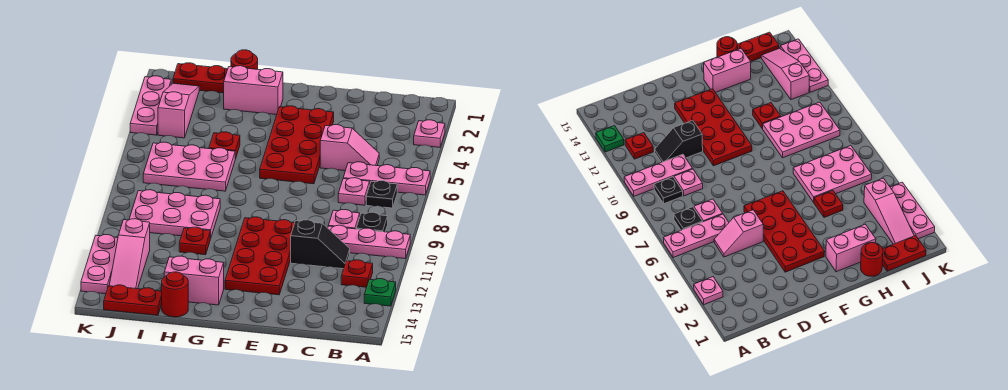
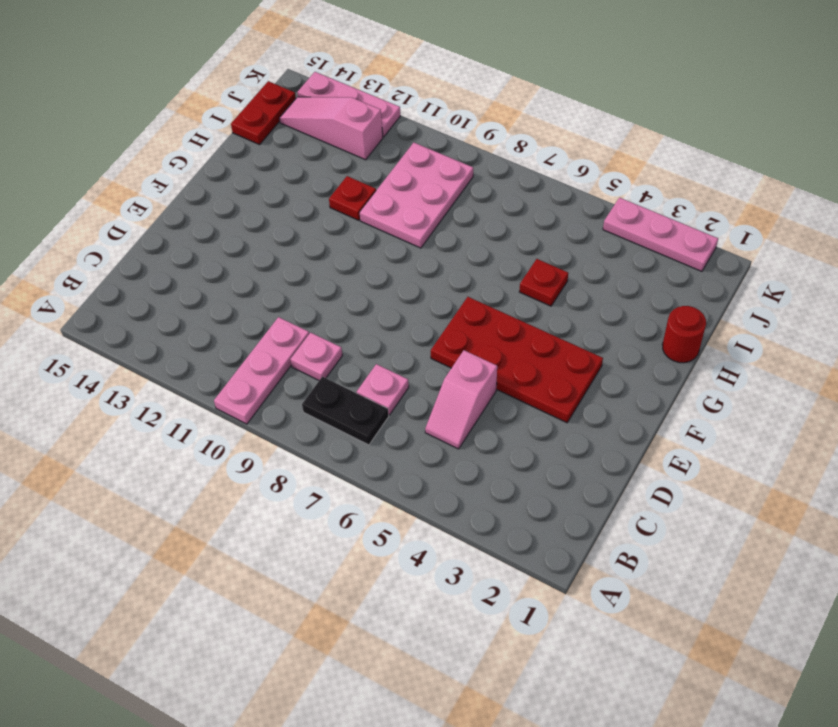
black 1x2 plate [302,377,389,445] -> black 1x1 plate [366,181,397,208]
none -> pink 1x1 plate [414,120,445,147]
none -> pink 1x3 plate [343,162,430,195]
none -> green 1x1 plate [364,279,396,306]

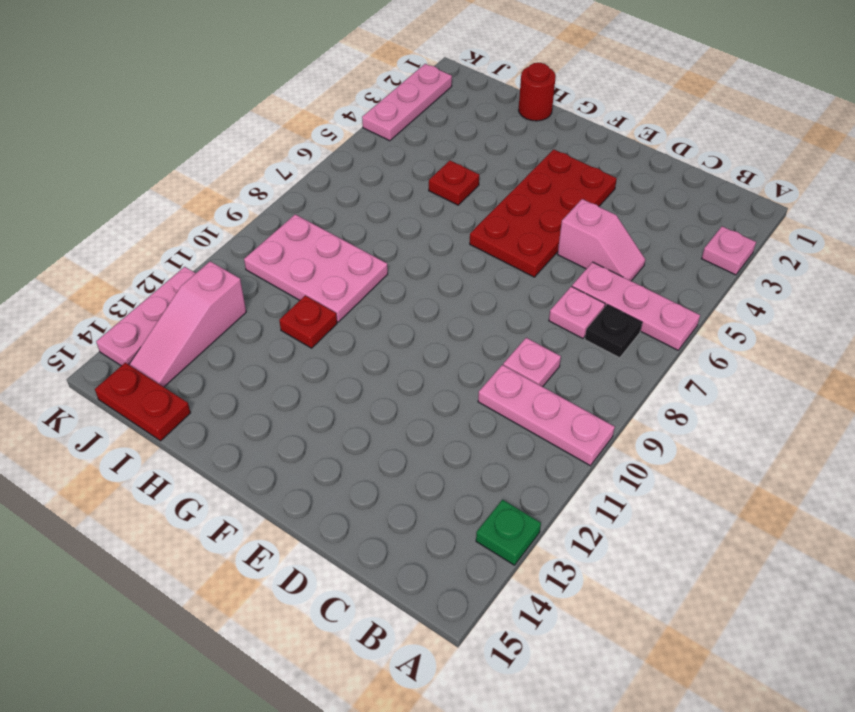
none -> black 1x1 plate [356,212,388,232]
none -> red 1x1 plate [341,260,373,287]
none -> black 1x2 slope [291,220,350,269]

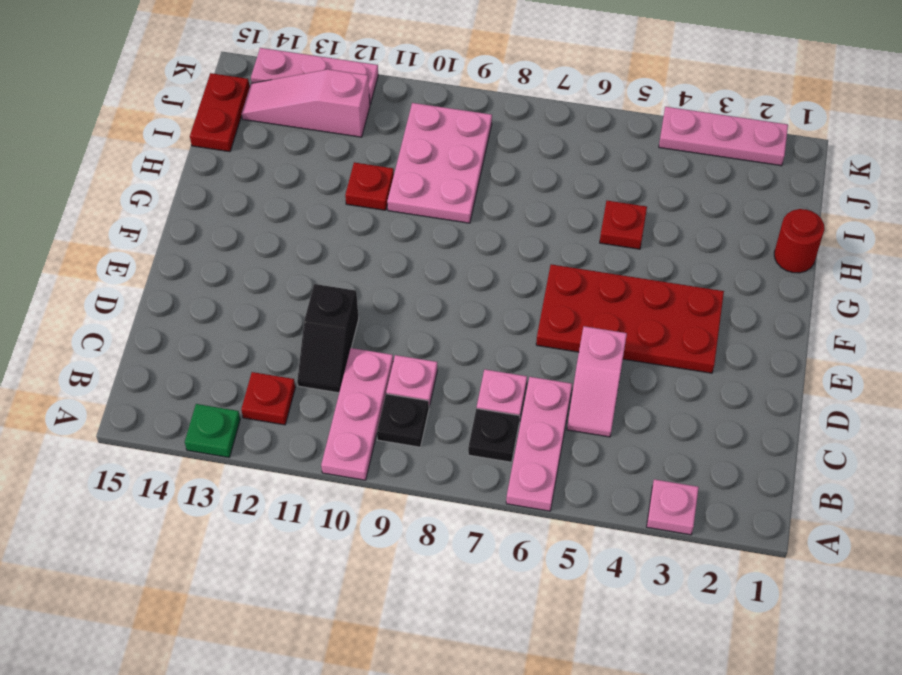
none -> red 2x4 plate [225,217,294,295]
none -> pink 1x2 brick [224,66,283,115]
none -> pink 1x2 brick [164,256,224,305]

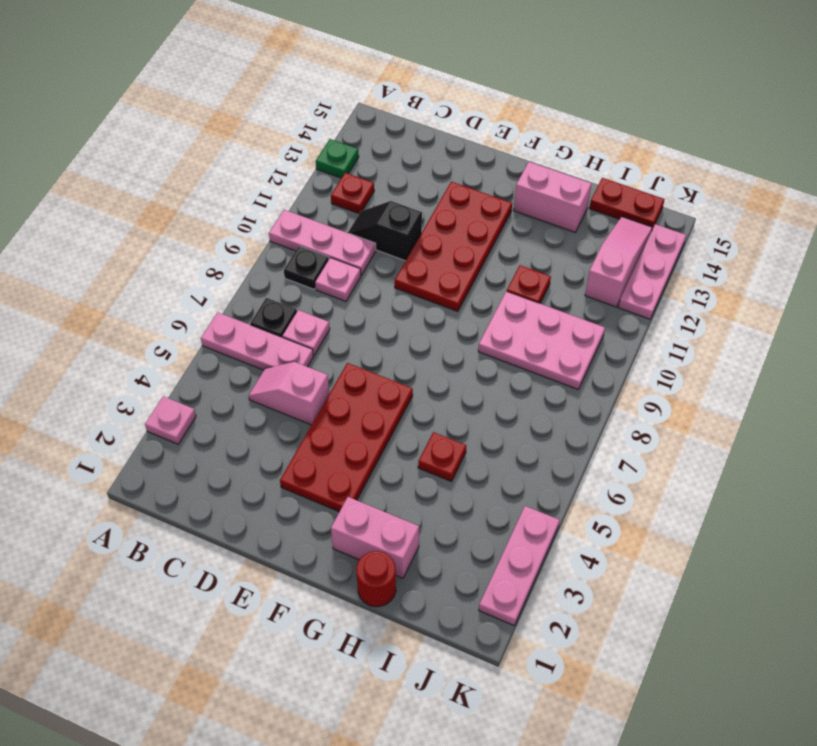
none -> pink 2x3 plate [143,142,235,191]
none -> red 1x1 round brick [162,272,188,317]
none -> red 1x2 plate [173,63,228,93]

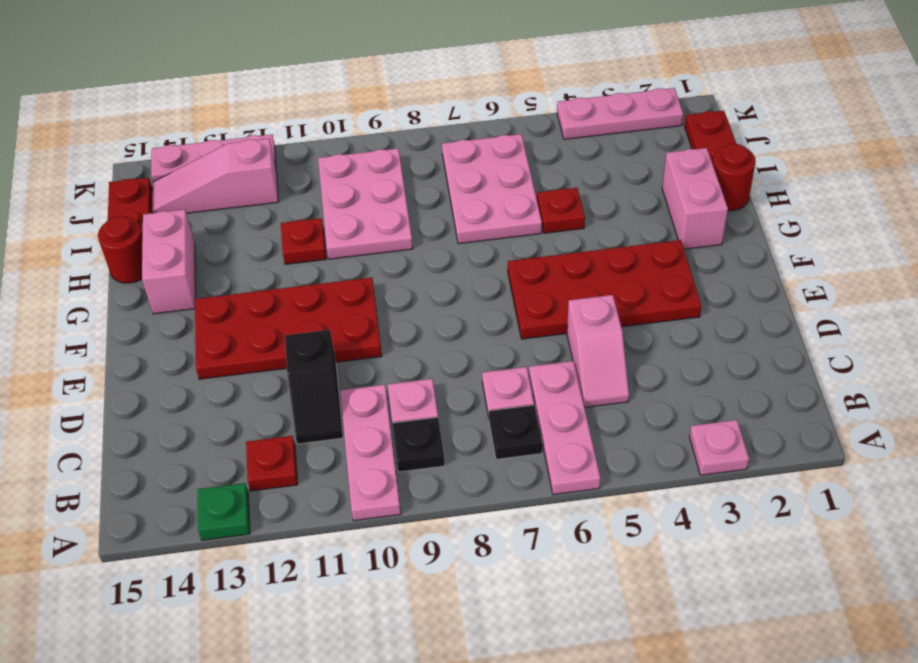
none -> pink 1x3 slope [158,83,199,138]

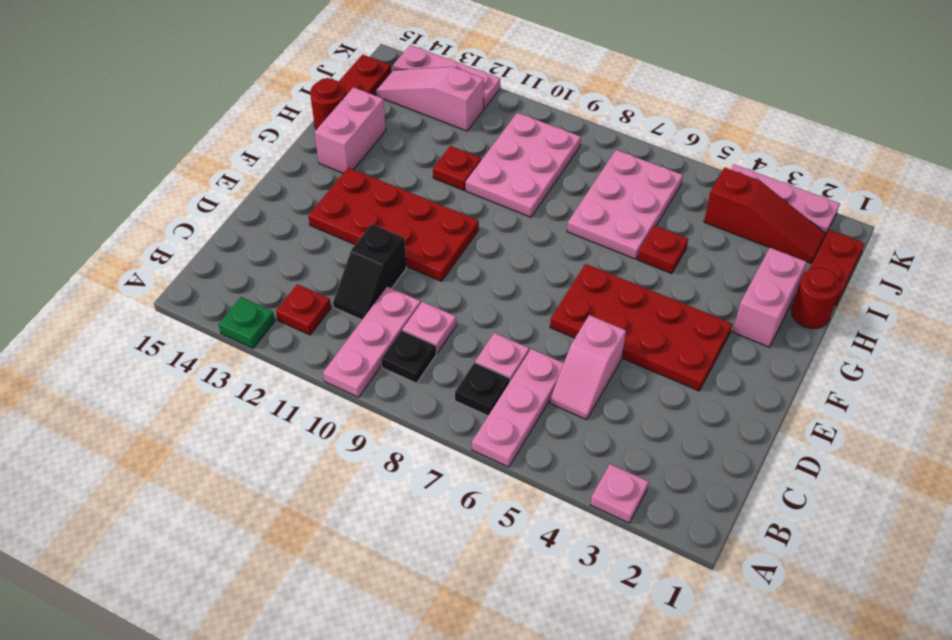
red 1x3 slope [704,168,826,264] -> pink 1x3 slope [158,83,199,138]

